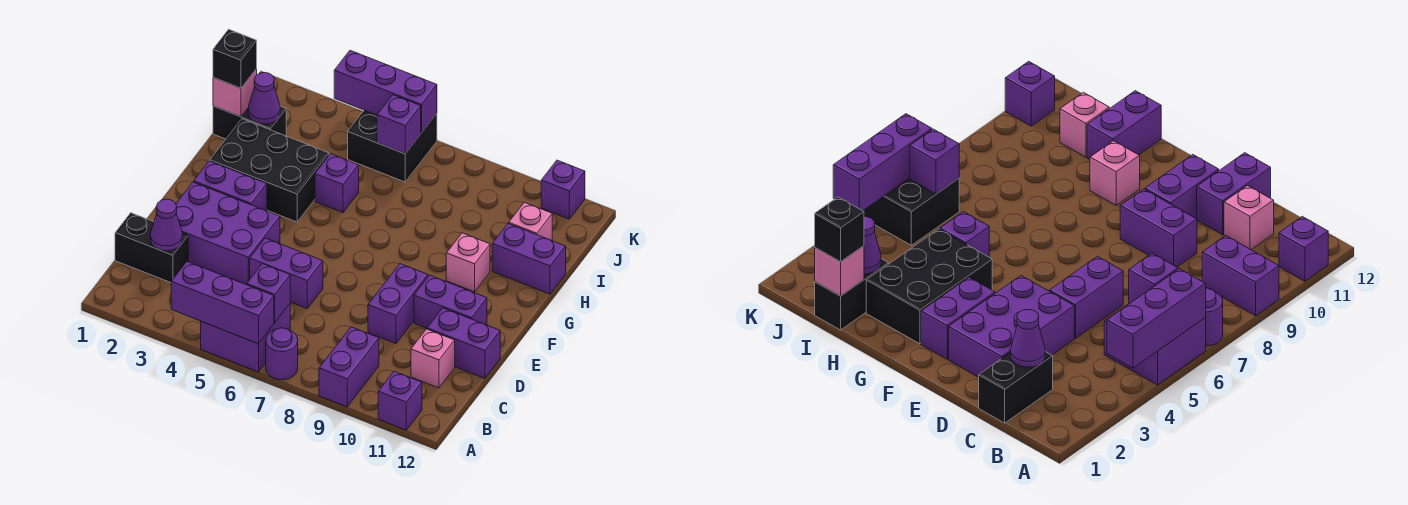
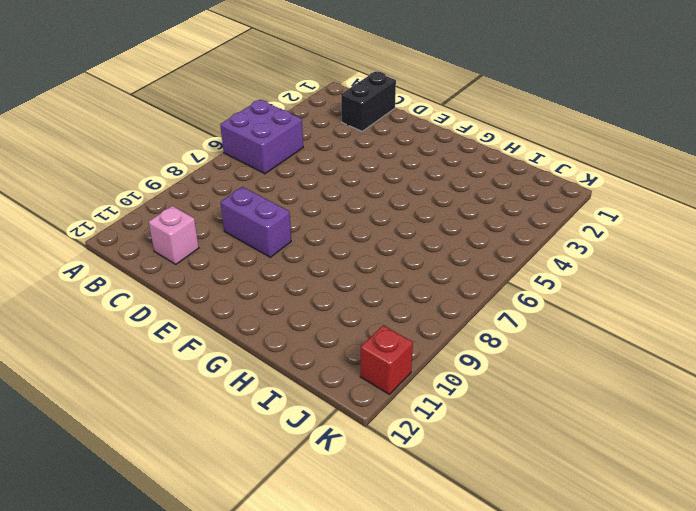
red 1x1 brick [360,325,413,394] -> purple 1x1 brick [541,160,585,219]
none -> purple 1x1 round brick [266,328,298,380]
none -> purple 1x2 brick [319,327,379,407]
none -> purple 1x1 brick [378,371,422,430]

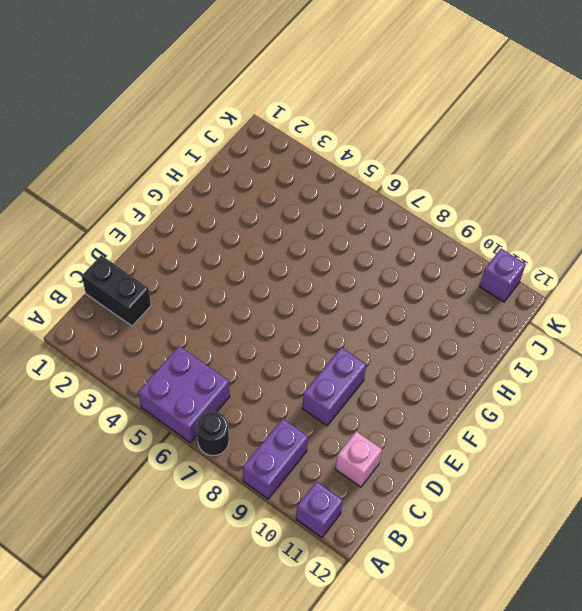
black 1x1 round brick [196,411,229,456] -> purple 1x1 round brick [266,328,298,380]
none -> purple 2x3 brick [176,182,280,285]
none -> purple 1x2 brick [250,238,323,309]
none -> purple 1x2 brick [427,308,500,379]

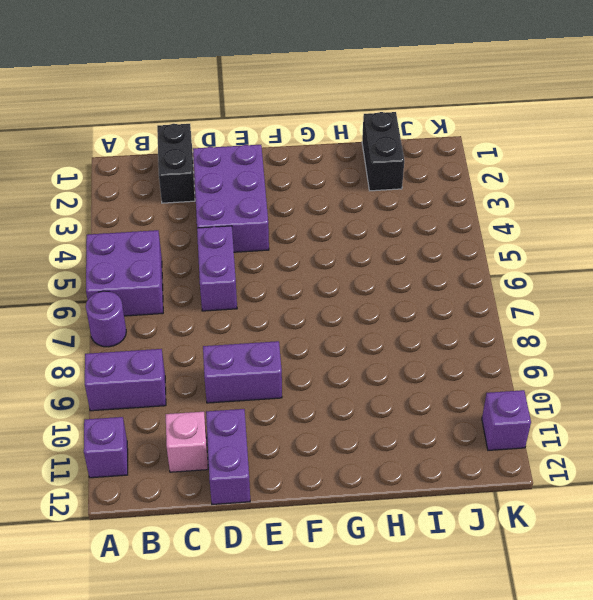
none -> purple 1x2 brick [414,275,487,328]
none -> purple 1x2 brick [194,161,267,211]
none -> black 2x3 brick [210,119,329,222]

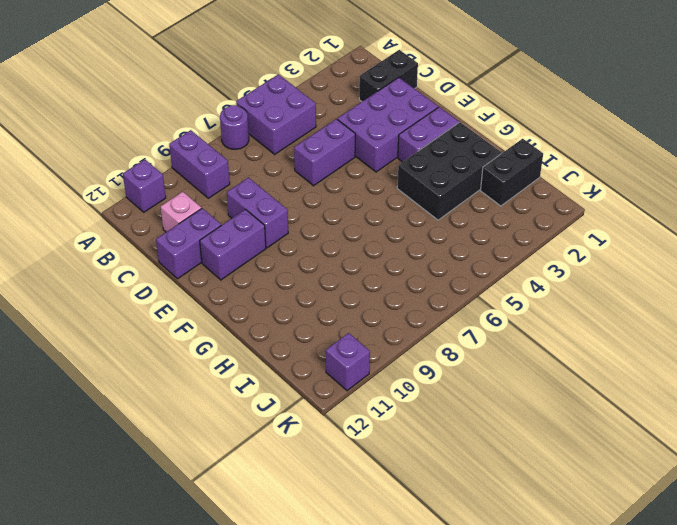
none -> pink 1x1 brick [446,233,490,292]
none -> purple 1x1 brick [315,154,359,213]
none -> purple 1x2 brick [492,223,566,294]

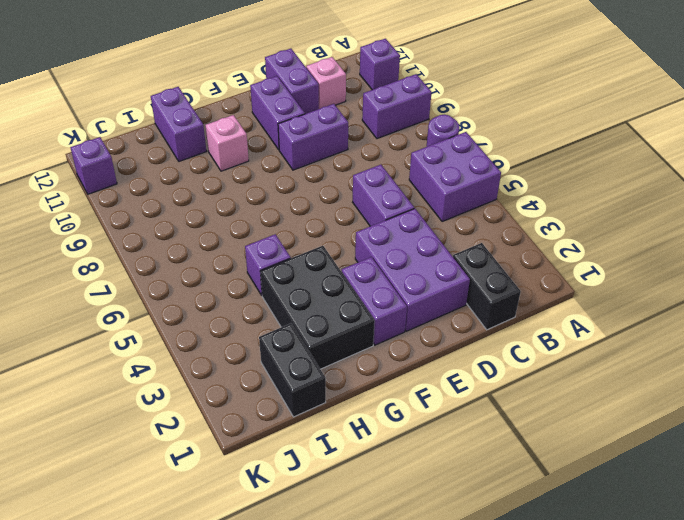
none -> pink 1x1 brick [509,202,552,241]
none -> black 2x2 brick [348,110,437,182]
none -> purple 1x3 brick [171,262,274,344]

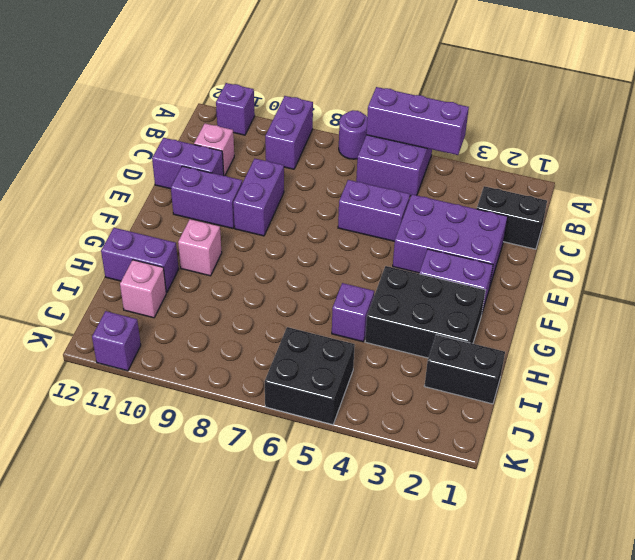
none -> purple 1x1 brick [247,264,290,322]
none -> purple 1x1 cone [151,199,182,251]
none -> pink 1x1 brick [213,69,257,117]

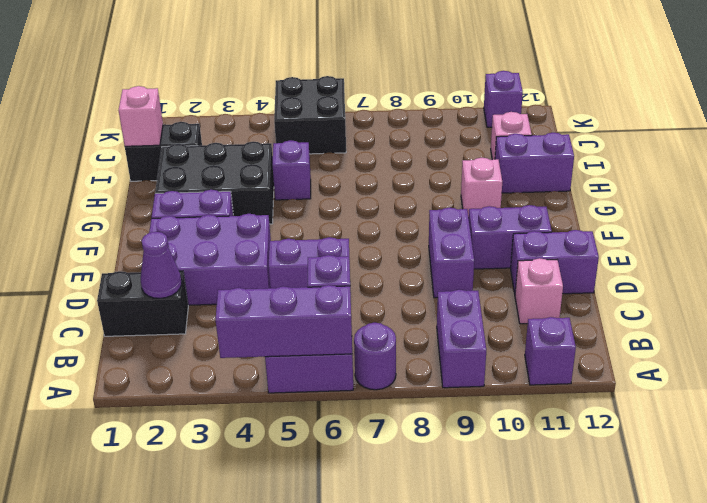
none -> purple 1x1 cone [248,73,280,124]
none -> purple 1x1 brick [377,95,421,154]
none -> purple 1x3 brick [334,50,437,133]

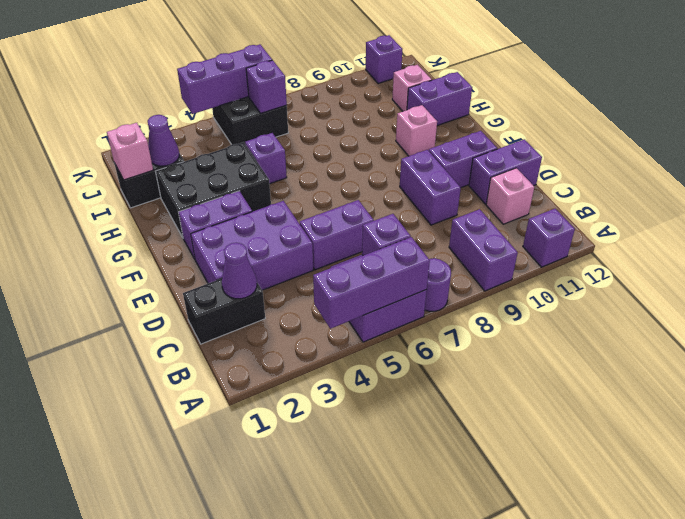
none -> black 1x1 brick [213,29,257,88]

